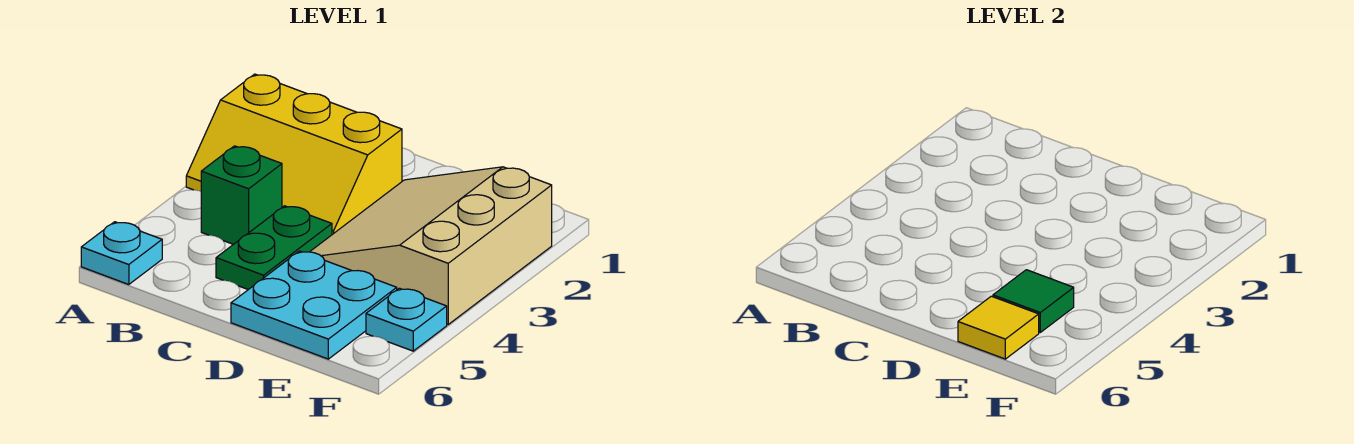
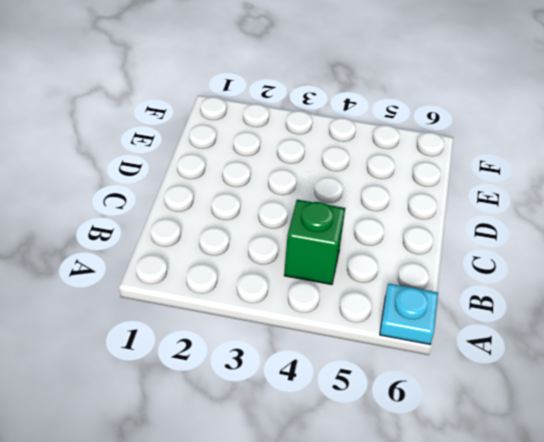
none -> yellow 2x3 slope [186,74,402,234]
none -> green 1x2 plate [216,206,332,290]

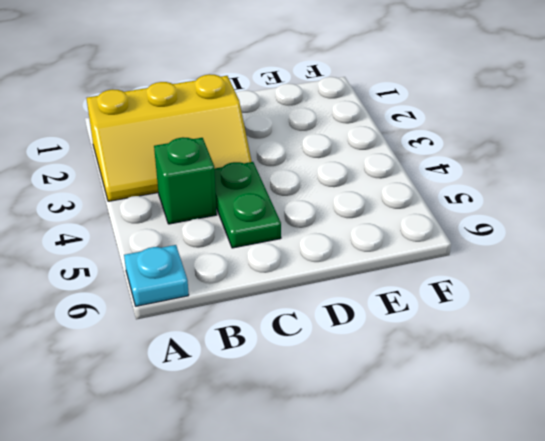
none -> tan 3x3 slope [310,167,552,324]
none -> cyan 2x2 plate [231,251,397,359]

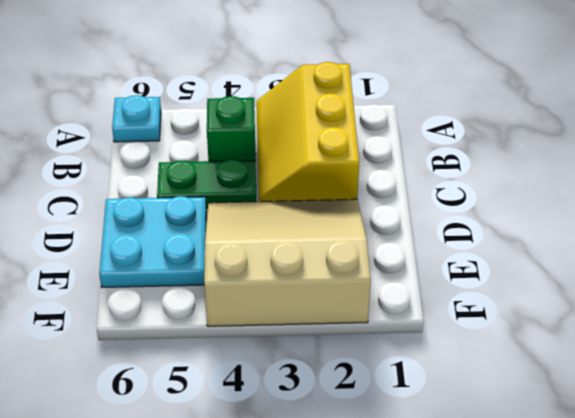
none -> cyan 1x1 plate [366,288,447,351]
none -> green 1x1 tile [993,270,1074,332]

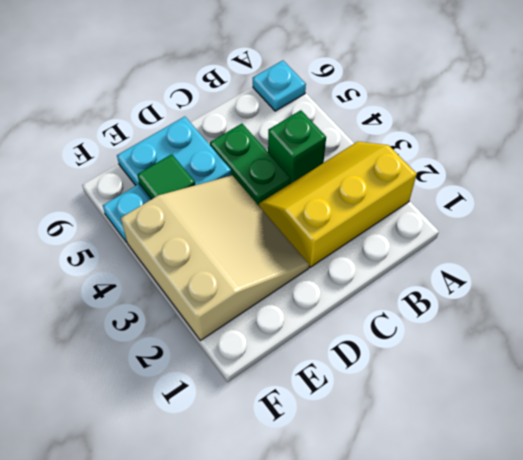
none -> yellow 1x1 tile [958,296,1039,359]

